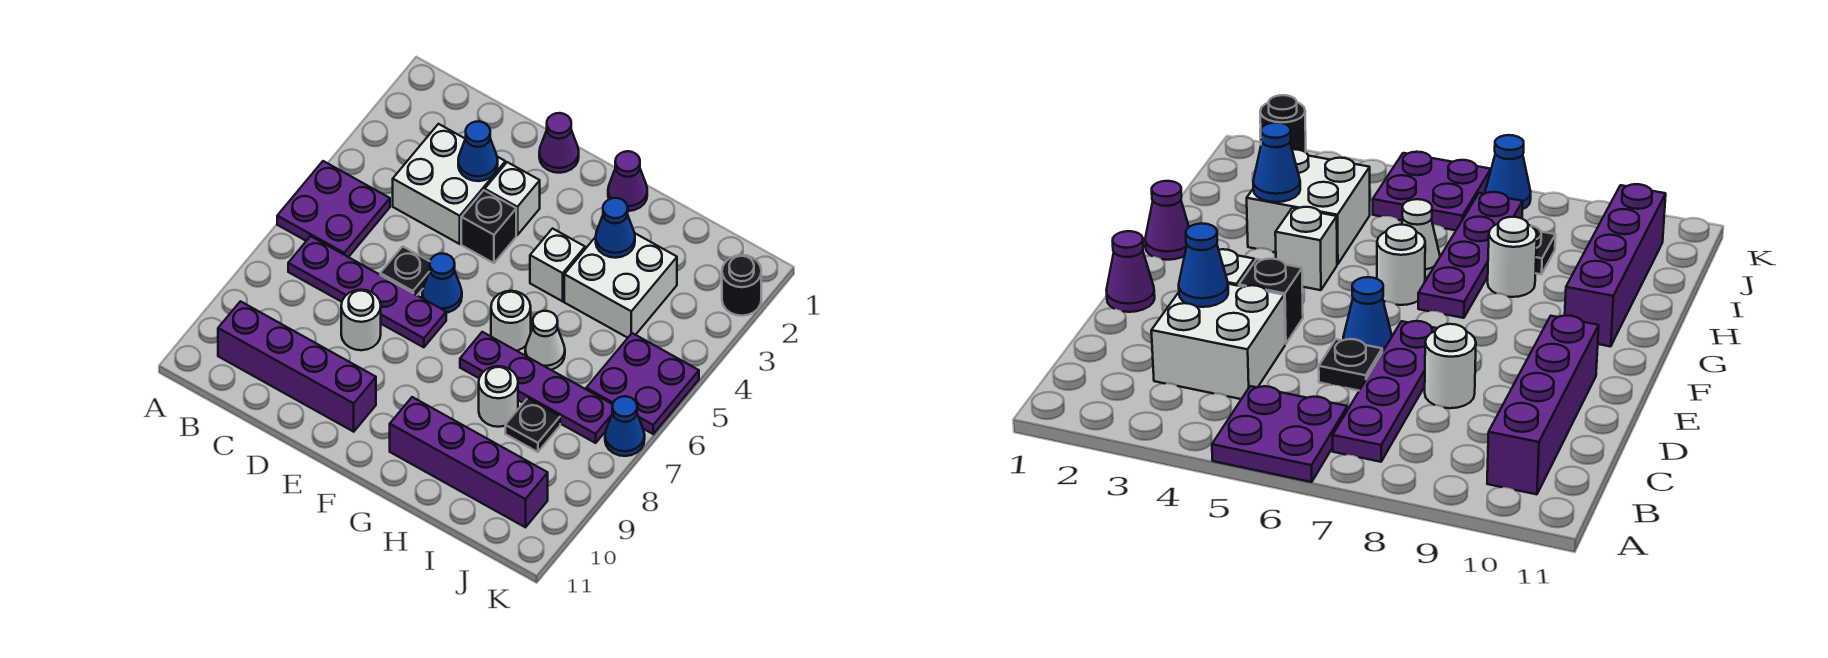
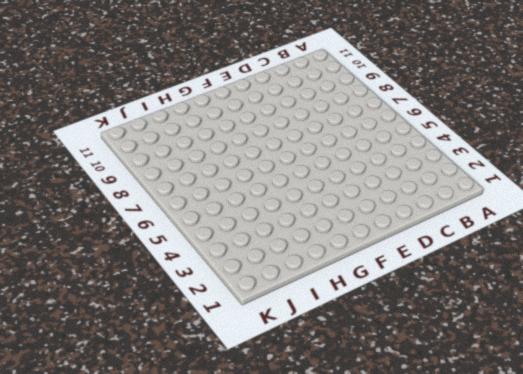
none -> purple 2x2 plate [277,161,390,257]
none -> purple 1x4 plate [288,236,446,347]
none -> purple 1x4 brick [218,301,376,432]

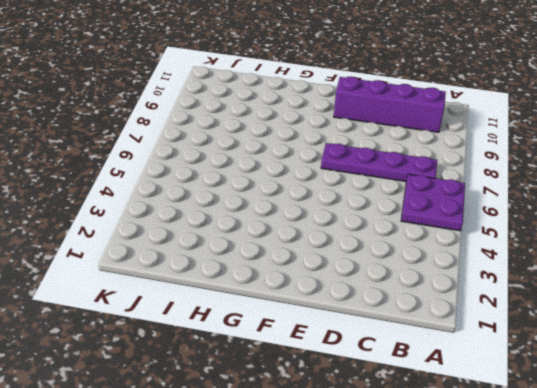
none -> white 2x2 brick [393,124,505,244]
none -> black 1x1 plate [380,246,430,295]
none -> white 1x1 round brick [341,290,381,350]

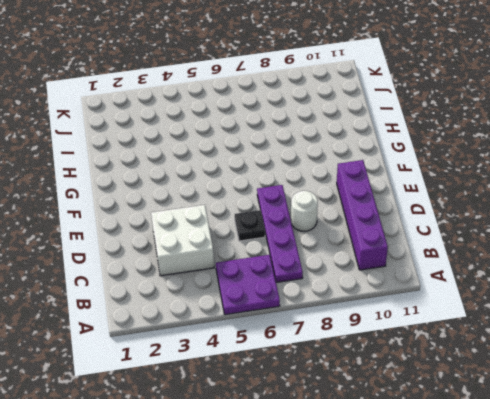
none -> purple 1x1 cone [539,113,579,173]
none -> white 1x1 brick [485,162,540,235]
none -> black 1x1 brick [461,190,516,263]

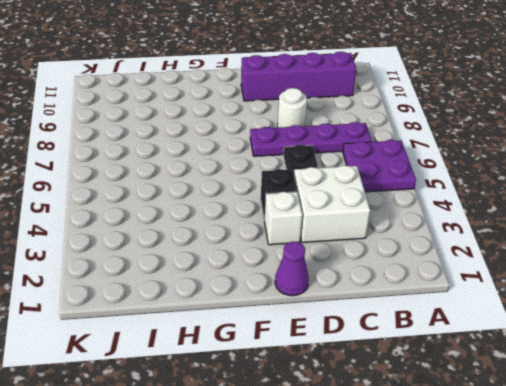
none -> blue 1x1 cone [422,254,462,313]
none -> purple 1x1 cone [608,151,647,211]
none -> white 1x1 brick [530,229,585,301]

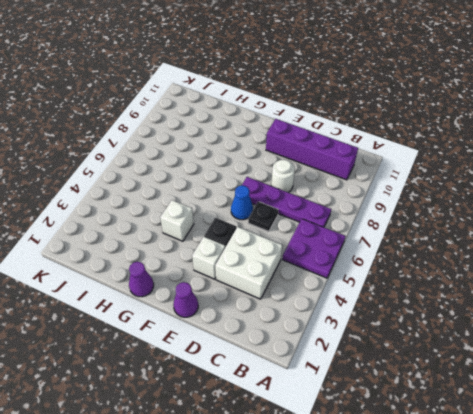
none -> white 1x1 round brick [491,291,531,351]
none -> purple 1x4 plate [460,332,613,443]
none -> purple 1x4 brick [390,397,548,527]

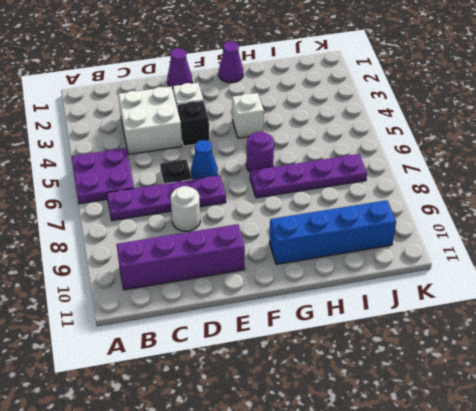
purple 1x1 round brick [246,132,274,172] -> white 1x1 round brick [491,291,531,351]
blue 1x4 brick [269,200,396,264] -> purple 1x4 brick [390,397,548,527]
none -> white 2x2 brick [564,233,677,338]
none -> white 1x1 cone [525,311,565,370]
none -> white 1x1 round brick [479,366,518,427]

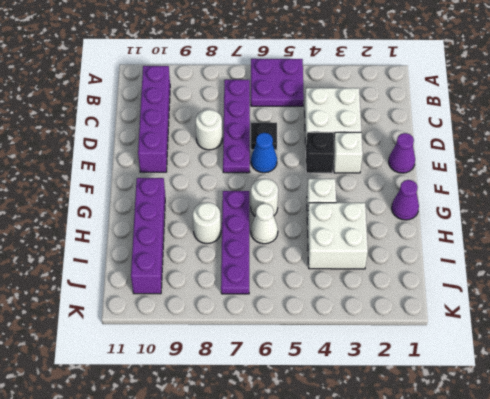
none -> black 1x1 plate [505,398,560,452]
none -> purple 2x2 plate [586,333,699,434]
none -> black 1x1 round brick [722,255,761,316]

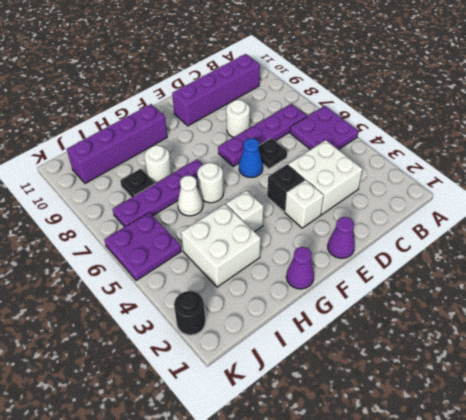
none -> blue 1x1 cone [605,396,645,456]
none -> blue 1x1 cone [458,121,498,181]
none -> blue 1x1 cone [596,198,635,258]

